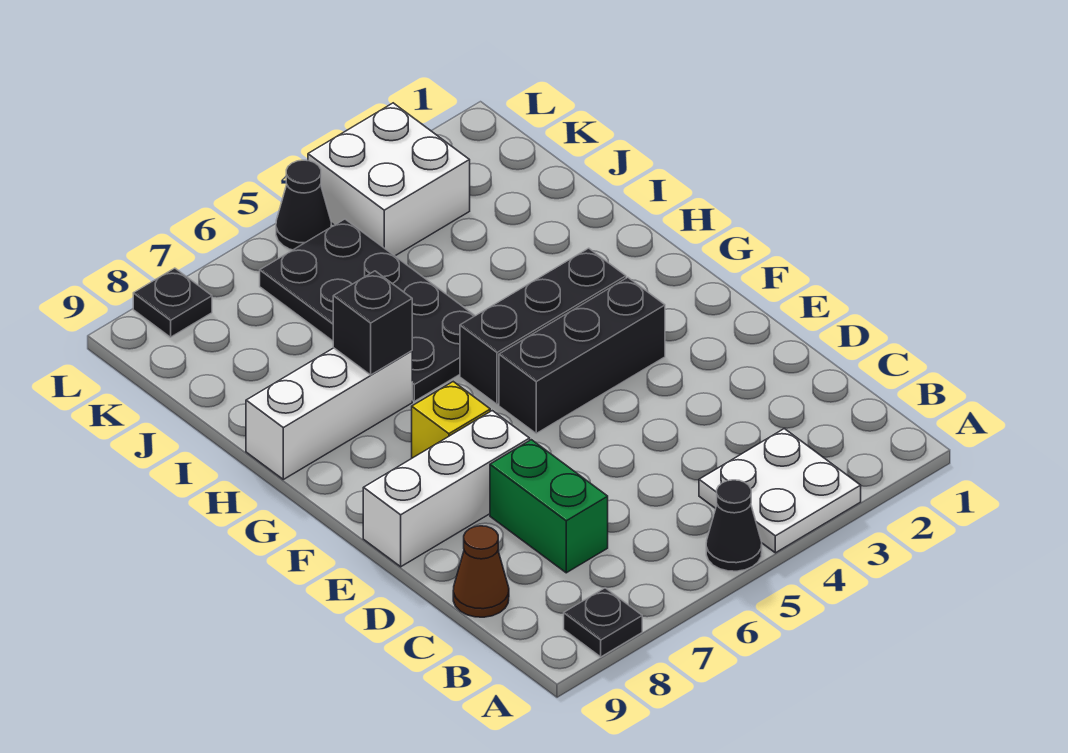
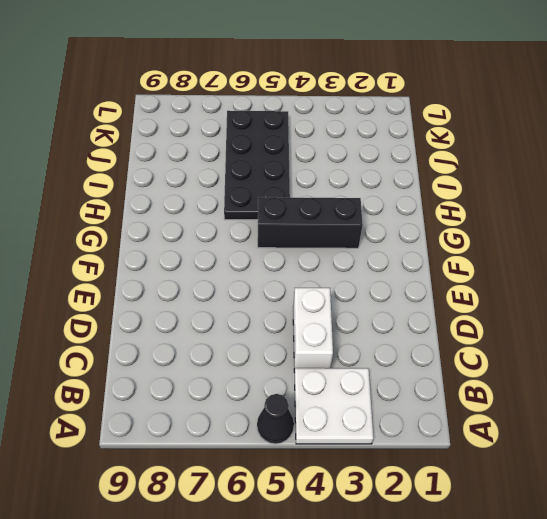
white 1x2 brick [293,288,333,372] -> none
none -> black 1x1 plate [564,588,642,657]
none -> green 1x2 brick [490,440,608,573]
none -> brown 1x1 cone [453,526,509,617]

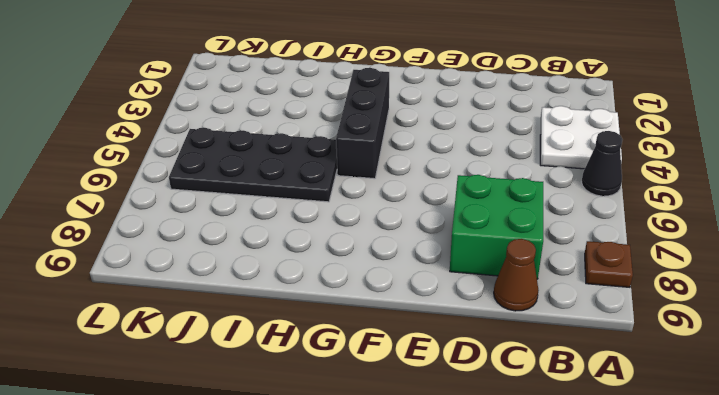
brown 1x1 plate [585,241,633,287] -> black 1x1 plate [564,588,642,657]
green 2x2 brick [450,175,543,279] -> green 1x2 brick [490,440,608,573]
none -> white 1x3 brick [363,411,530,567]
none -> black 1x3 brick [499,277,665,433]
none -> yellow 1x1 brick [412,382,490,458]

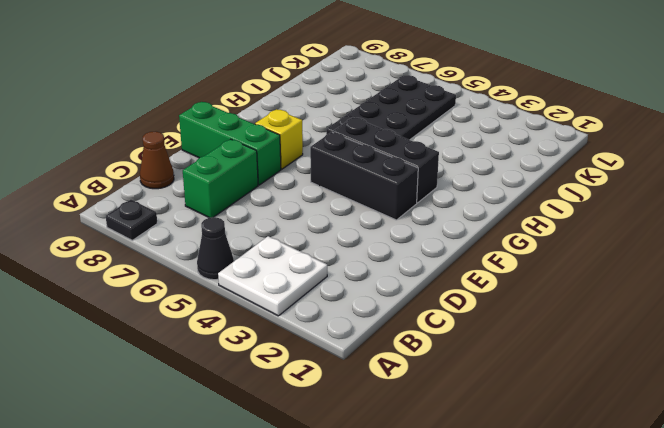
green 1x3 brick [179,102,281,185] -> white 1x3 brick [363,411,530,567]
none -> white 1x3 brick [246,348,412,479]
none -> white 2x2 brick [308,103,470,256]
none -> black 1x1 cone [276,160,331,250]

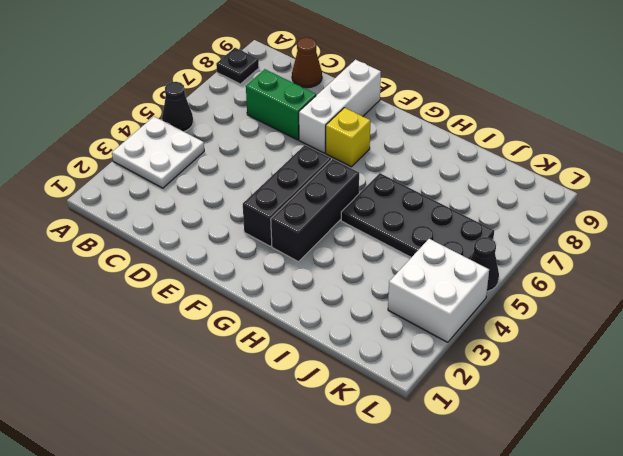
none -> white 1x3 brick [246,348,412,479]
none -> black 1x1 plate [133,268,212,337]
none -> black 1x1 brick [333,271,412,375]

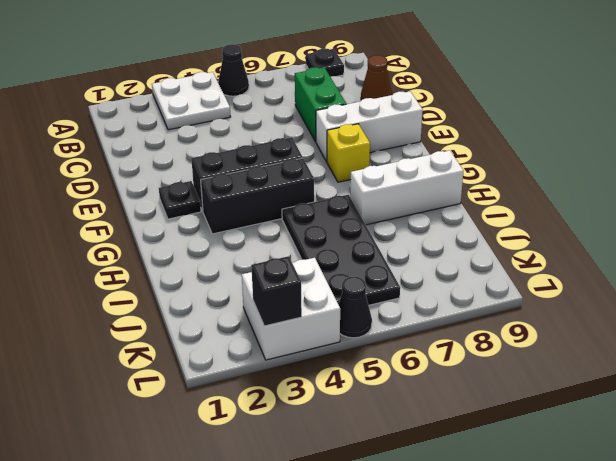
black 1x1 plate [159,181,201,219] -> black 1x1 plate moved to [133,268,212,337]
black 1x1 brick [251,256,302,326] -> black 1x1 brick moved to [333,271,412,375]

